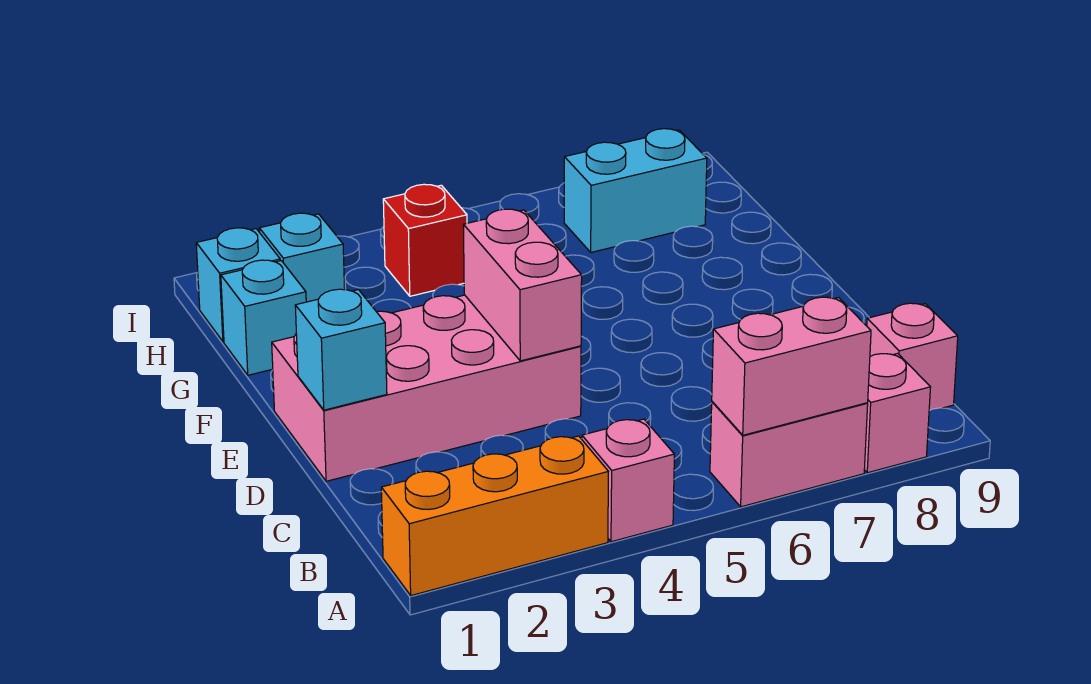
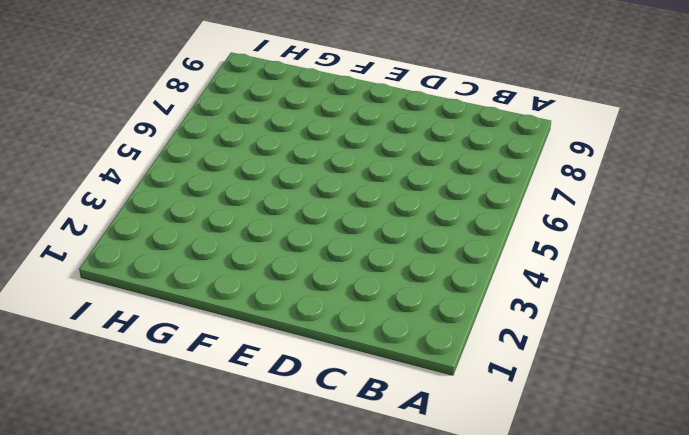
none -> orange 1x3 brick [381,436,608,596]
none -> pink 1x1 brick [582,419,674,542]
none -> pink 1x2 brick [710,402,868,507]

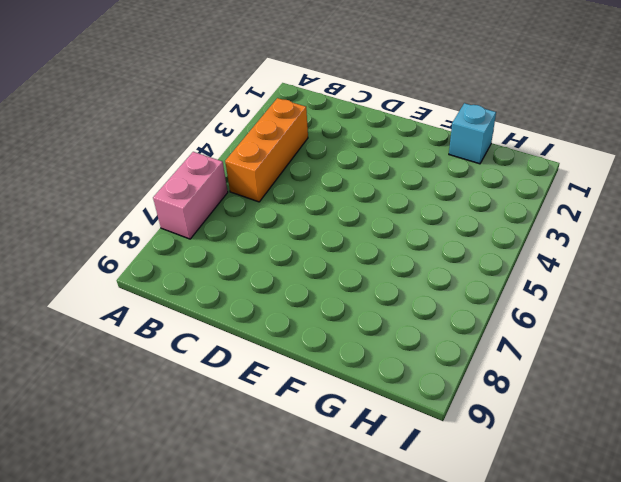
orange 1x3 brick [225,98,308,202] -> orange 1x3 brick moved to [381,436,608,596]
none -> pink 1x1 brick [582,419,674,542]
none -> pink 1x1 brick [864,353,930,473]
none -> pink 1x1 brick [867,303,958,410]

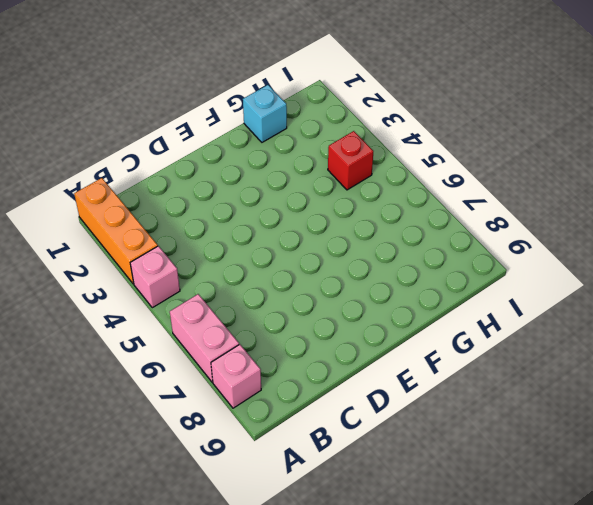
none -> pink 1x1 brick [867,303,958,410]
none -> pink 2x4 brick [272,295,581,481]
none -> cyan 1x1 brick [196,228,280,342]

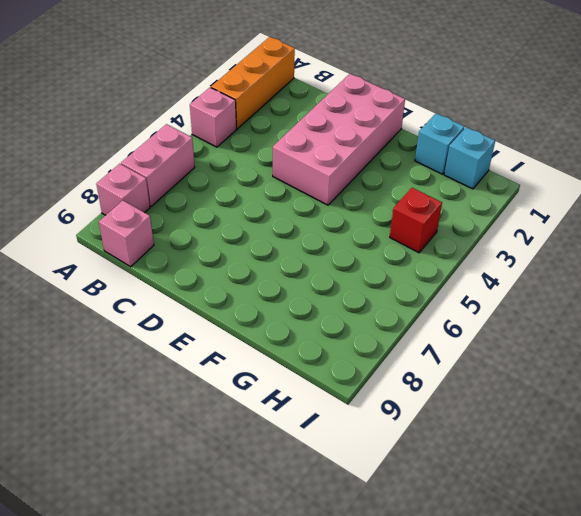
none -> cyan 1x1 brick [259,213,345,302]
none -> cyan 1x2 brick [564,129,707,252]
none -> pink 1x2 brick [712,297,871,435]

